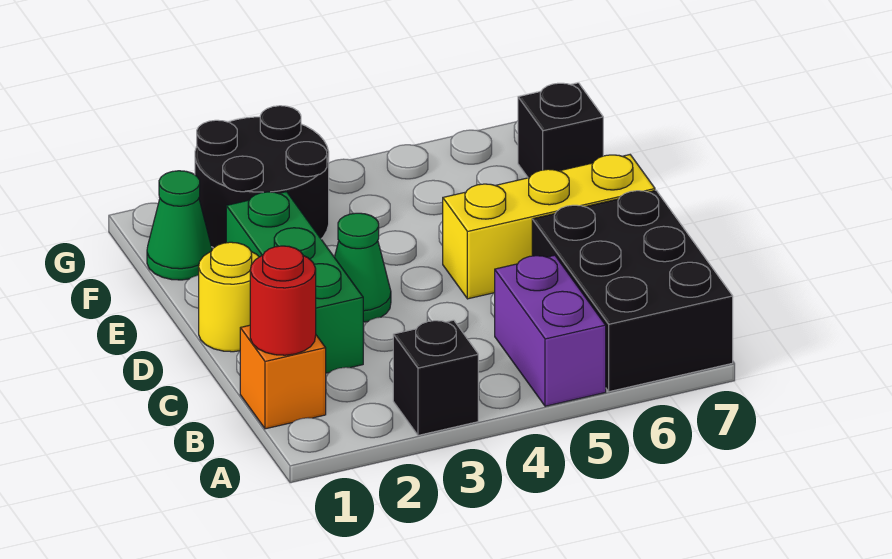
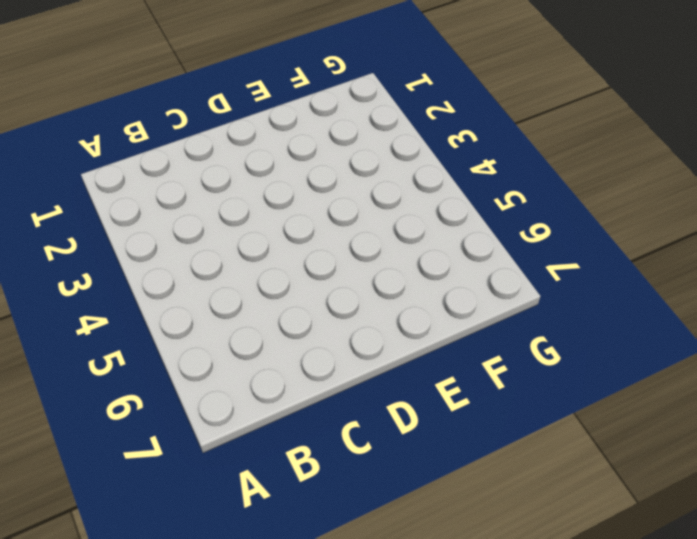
none -> black 1x1 brick [393,320,478,435]
none -> purple 1x2 brick [495,255,606,406]
none -> black 2x3 brick [532,190,733,392]

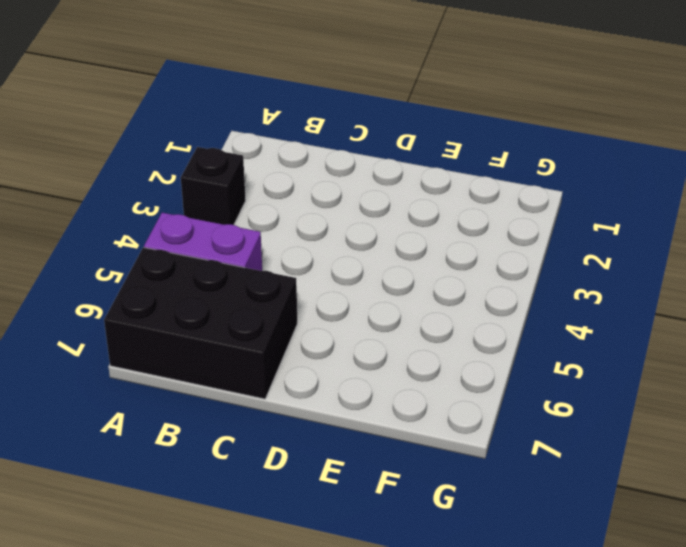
none -> orange 1x1 brick [240,325,326,429]
none -> green 1x3 brick [226,192,363,373]
none -> yellow 1x1 round brick [199,242,259,352]

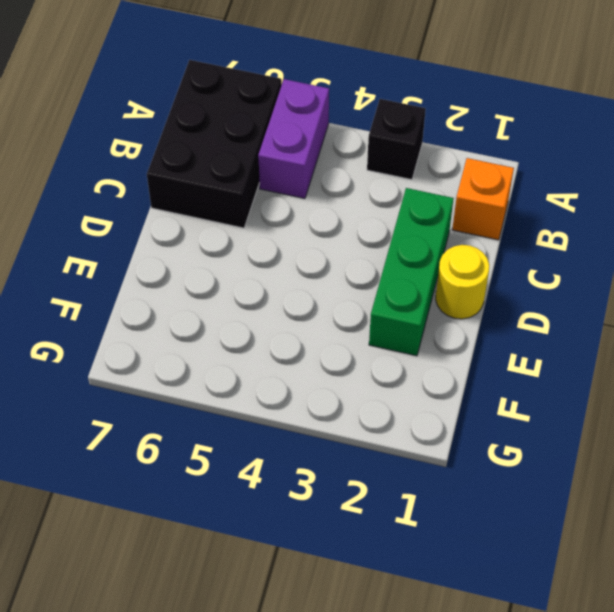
none -> green 1x1 cone [334,213,391,322]
none -> yellow 1x3 brick [443,155,655,299]
none -> green 1x1 cone [147,171,212,280]

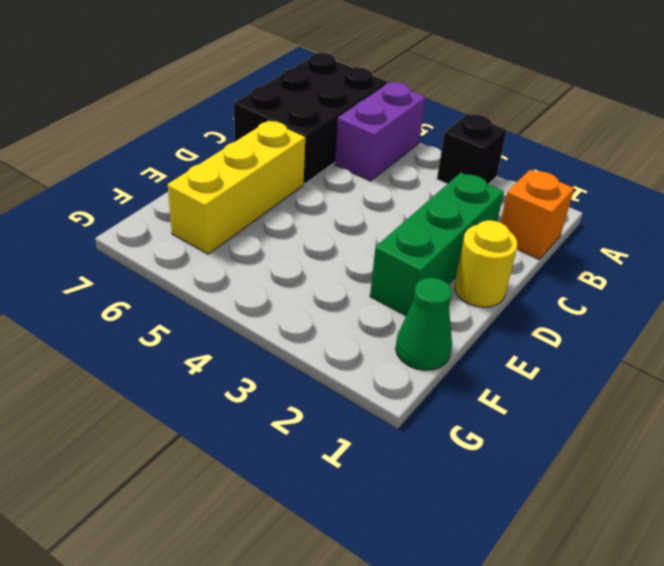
yellow 1x3 brick [168,121,305,254] -> yellow 1x3 brick turned to [443,155,655,299]
none -> green 1x1 cone [334,213,391,322]
none -> black 2x2 round brick [195,106,329,248]
none -> black 1x1 brick [518,83,603,178]

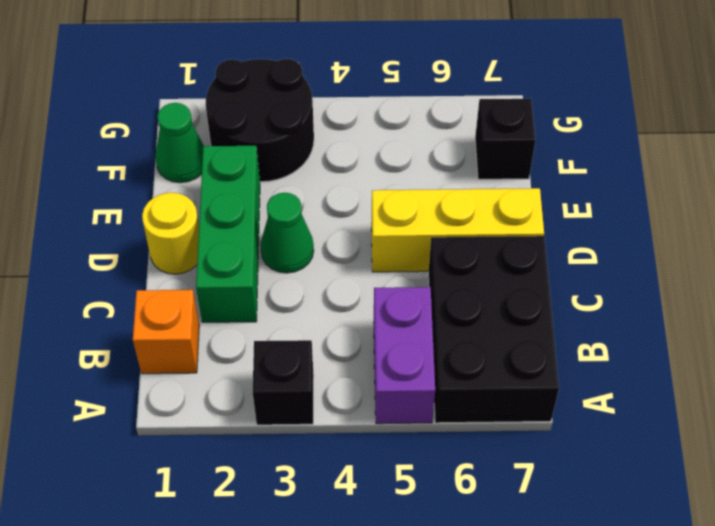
none -> red 1x1 round brick [250,246,316,355]

